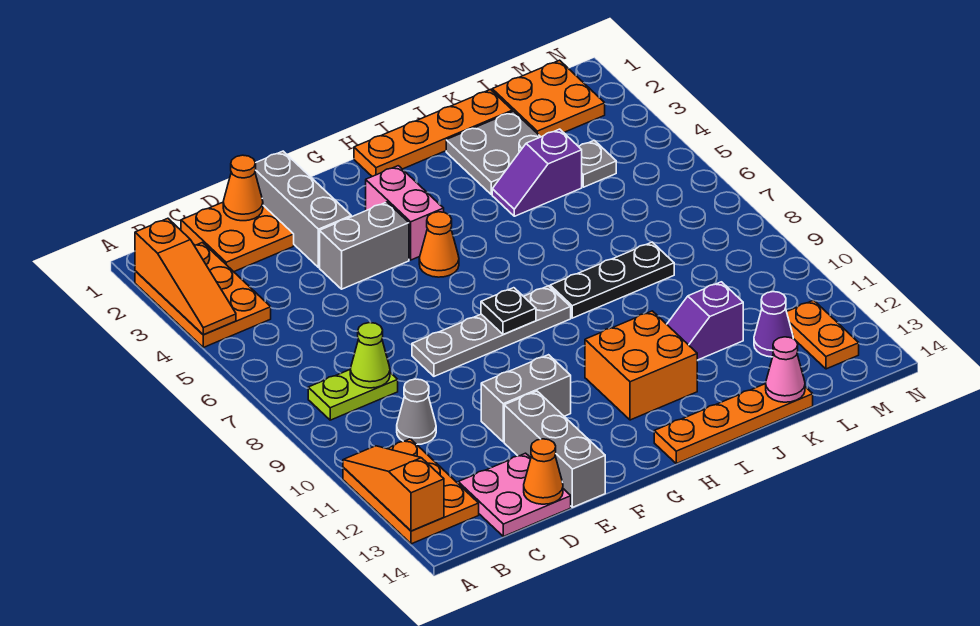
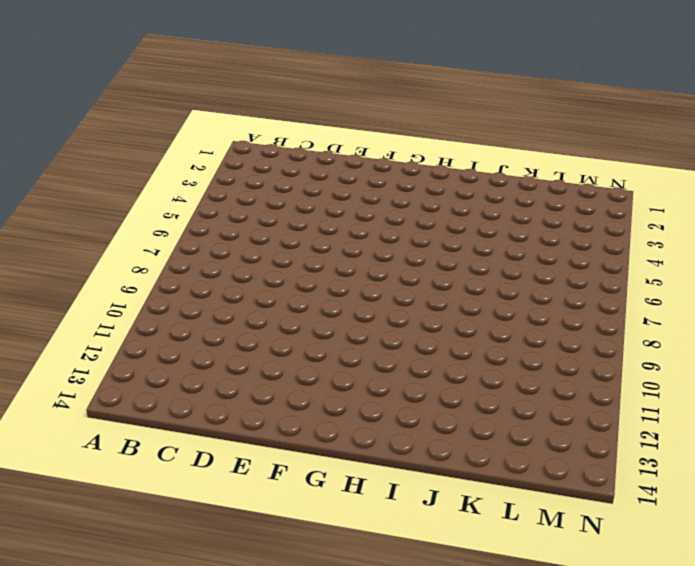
none -> orange 2x3 plate [135,243,271,347]
none -> orange 2x3 plate [343,439,479,544]
none -> lime 1x2 plate [308,370,398,420]
none -> orange 2x2 plate [181,202,294,272]

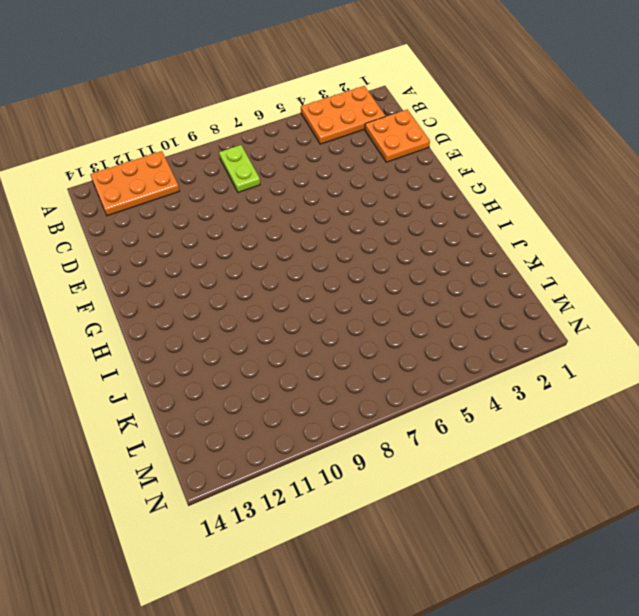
none -> grey 1x1 cone [397,379,436,444]
none -> pink 2x2 plate [458,453,571,536]
none -> grey 1x3 brick [255,151,351,267]
none -> grey 1x2 brick [320,202,409,289]

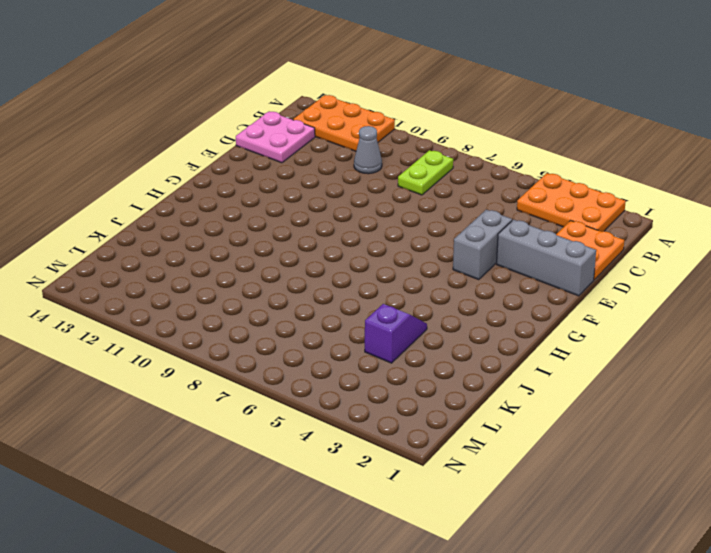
none -> grey 1x4 plate [412,286,571,376]
none -> grey 1x2 brick [481,355,571,442]
none -> grey 1x3 brick [504,391,605,507]
none -> pink 1x2 brick [366,166,444,260]

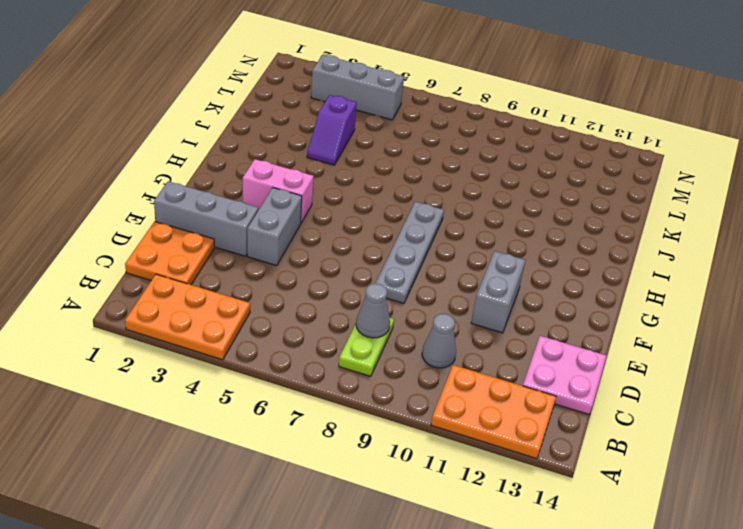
grey 1x1 cone [356,283,390,338] -> lime 1x1 cone [350,323,390,388]
grey 1x3 brick [311,55,404,120] -> grey 1x3 brick moved to [504,391,605,507]
none -> orange 1x1 cone [419,212,459,277]
none -> orange 1x4 plate [354,90,513,176]
none -> orange 2x2 brick [585,311,697,420]
none -> orange 1x4 plate [654,384,813,464]

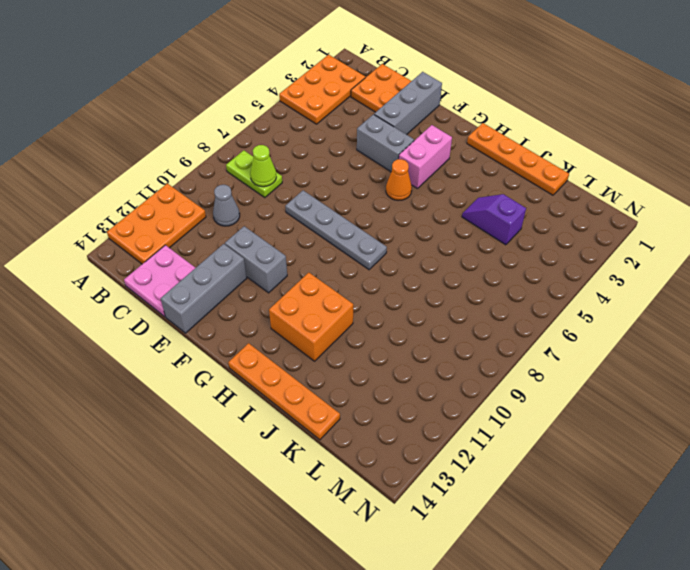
none -> black 1x3 plate [550,242,674,318]
none -> grey 2x2 plate [446,111,540,195]
none -> purple 1x2 slope [667,282,743,360]
none -> orange 2x2 plate [492,60,605,137]

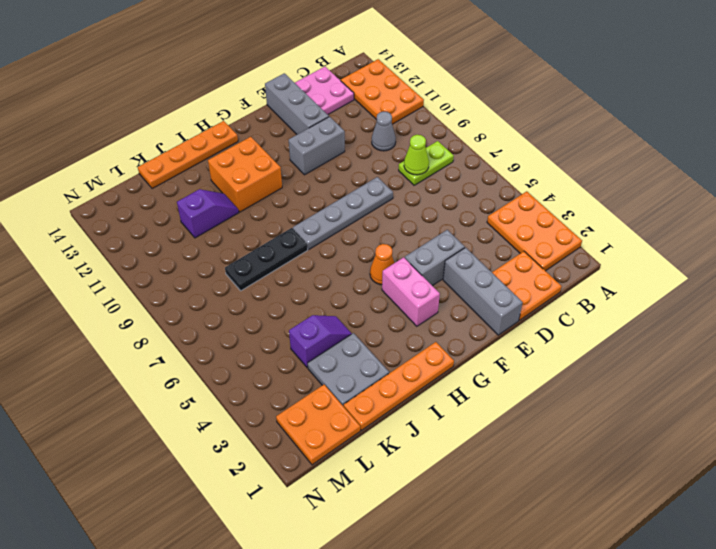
none -> grey 1x1 plate [579,140,616,187]
none -> purple 1x1 cone [754,292,793,357]
none -> orange 1x2 plate [787,300,859,369]
none -> orange 1x3 slope [135,218,236,335]

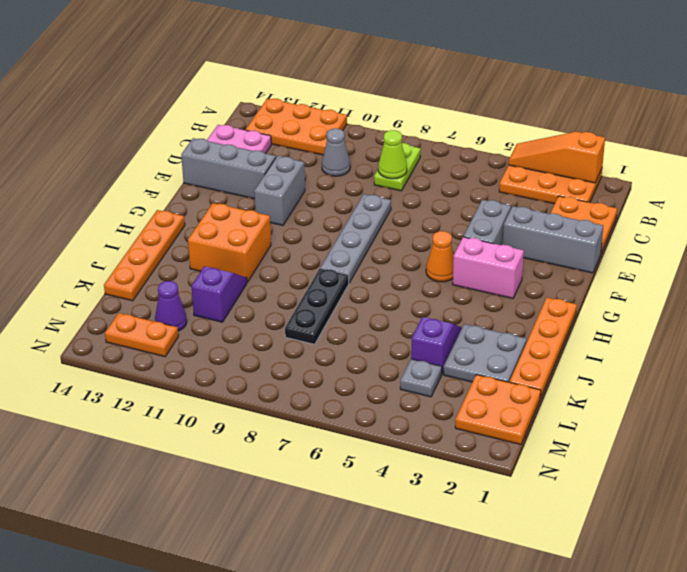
none -> orange 1x3 slope [343,446,444,531]
none -> orange 1x1 cone [223,155,263,221]
none -> orange 1x1 cone [524,439,563,504]
none -> black 1x1 plate [481,288,536,335]

